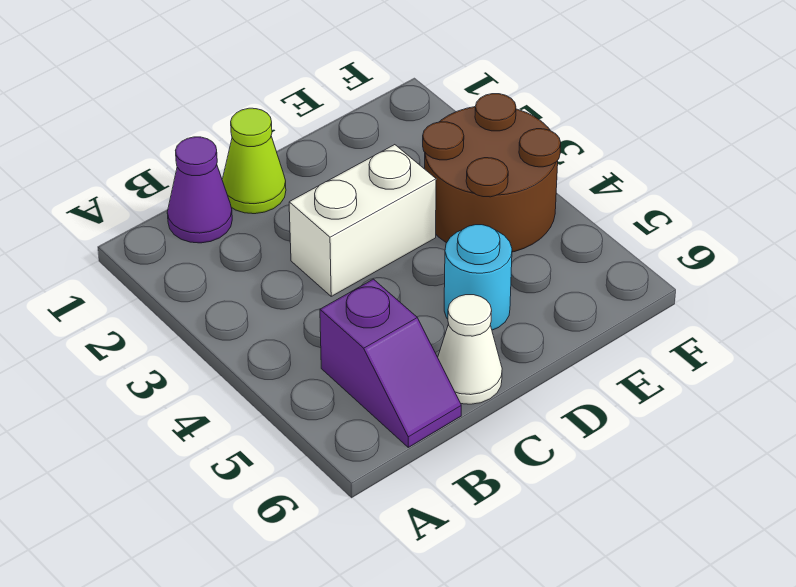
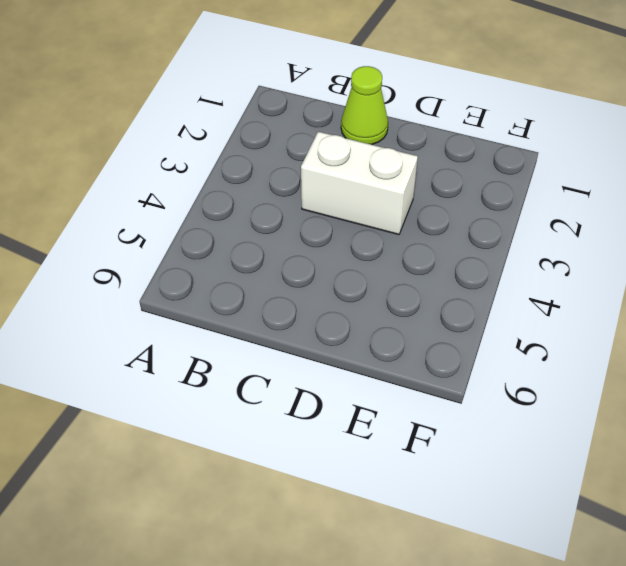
none -> purple 1x1 cone [167,137,232,243]
none -> purple 1x2 slope [320,279,461,447]

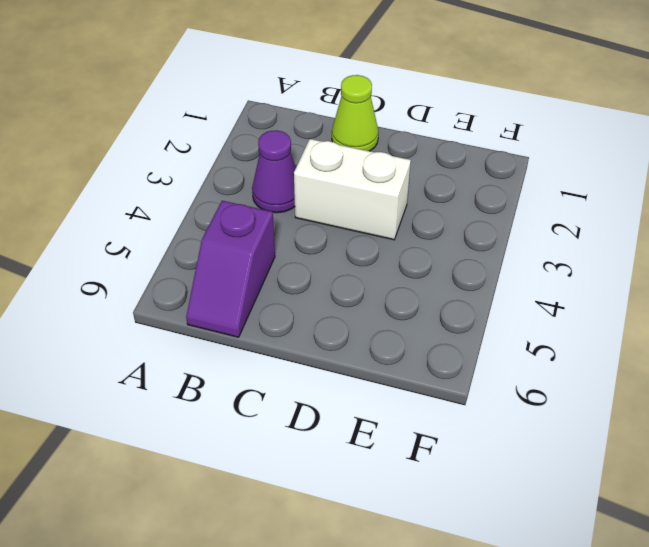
purple 1x1 cone [252,130,296,213] -> purple 1x1 cone moved to [167,137,232,243]
none -> white 1x1 cone [438,295,502,404]
none -> cyan 1x1 round brick [444,225,512,330]

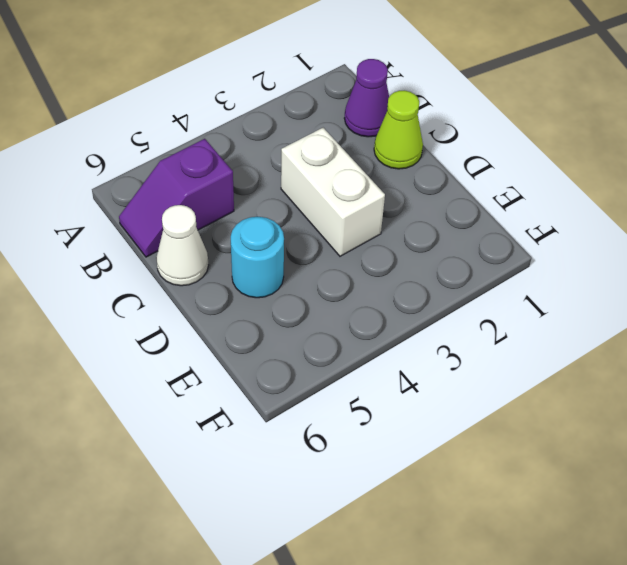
none -> brown 2x2 round brick [423,94,561,252]

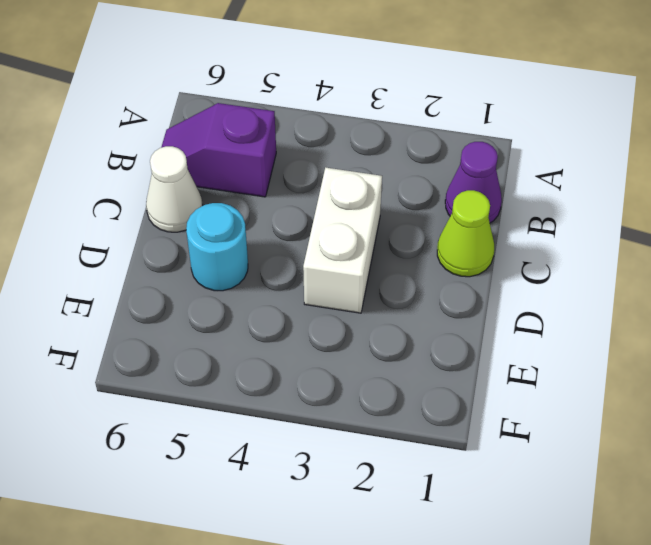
none -> brown 2x2 round brick [423,94,561,252]

